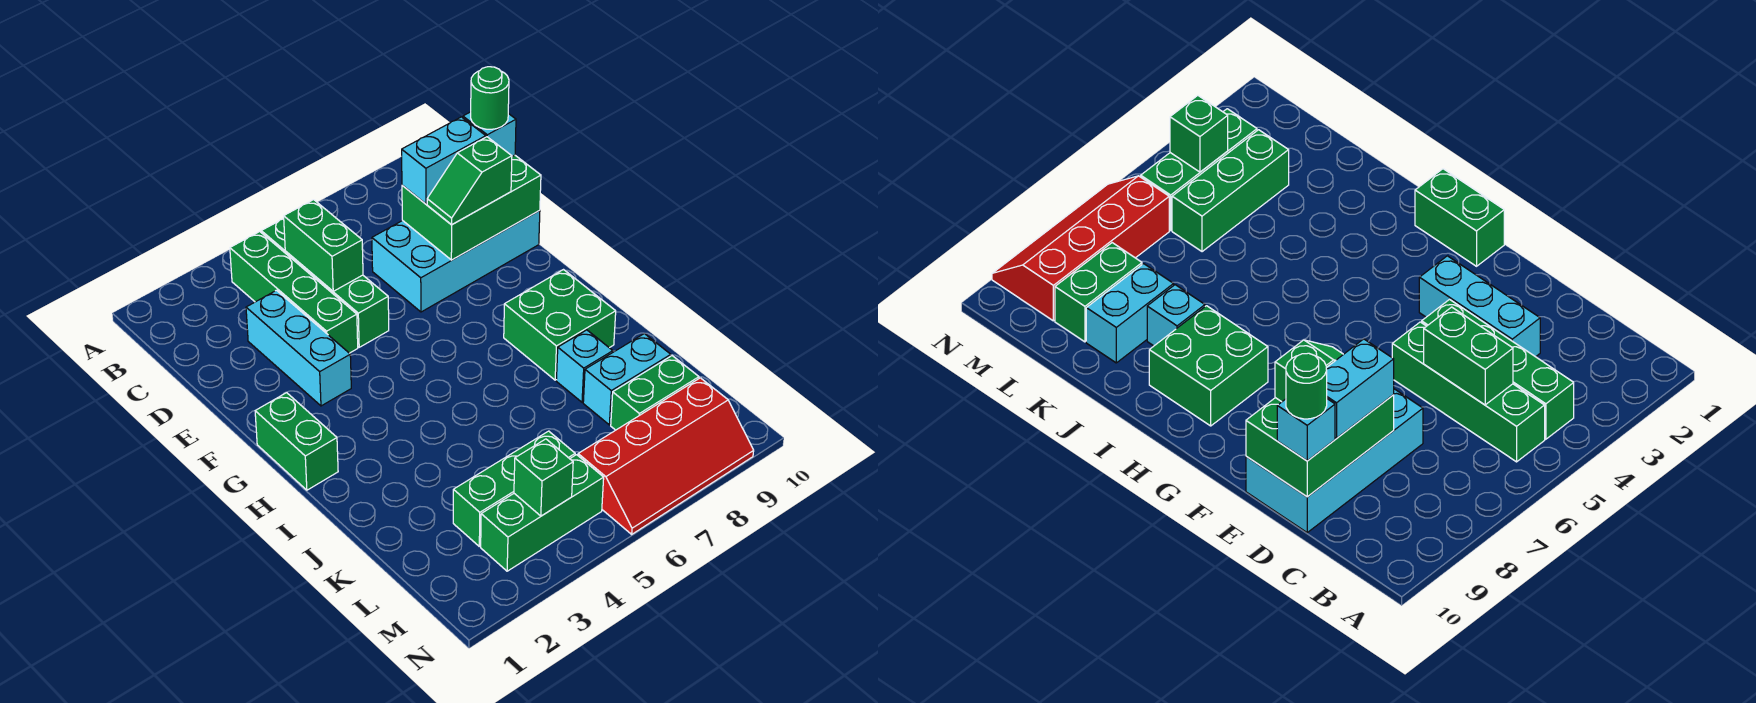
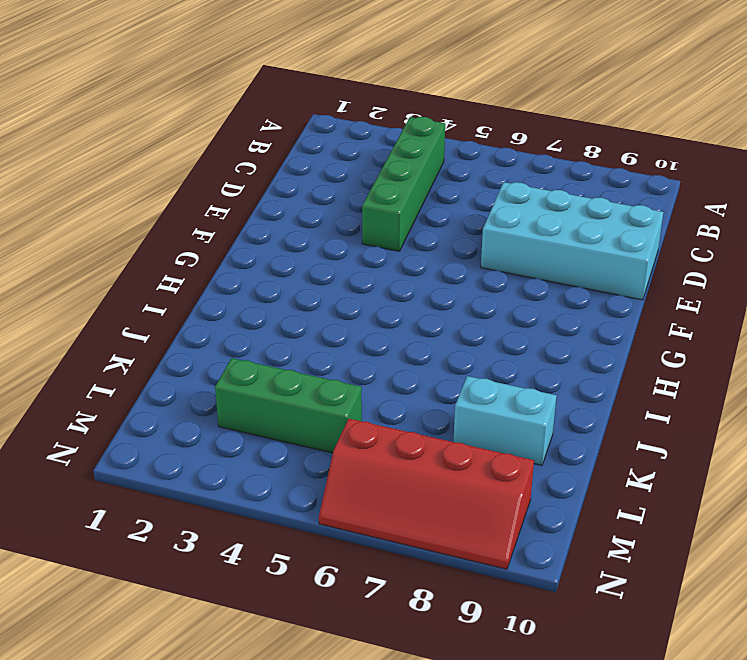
none -> green 1x4 brick [261,219,389,347]
none -> cyan 1x3 brick [246,290,351,406]
none -> green 1x2 brick [255,393,338,490]

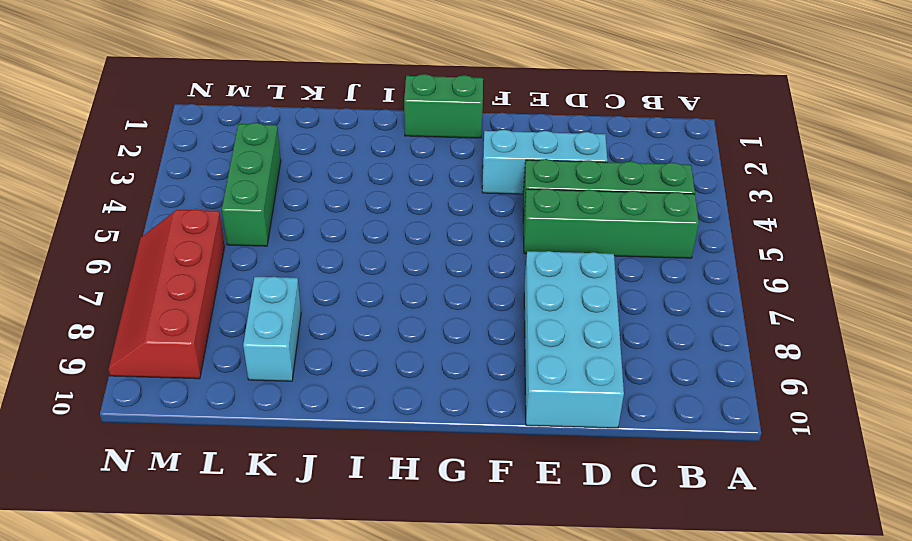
none -> green 2x2 brick [504,270,616,380]
none -> cyan 1x1 brick [556,330,613,402]
none -> green 1x2 brick [611,356,699,430]

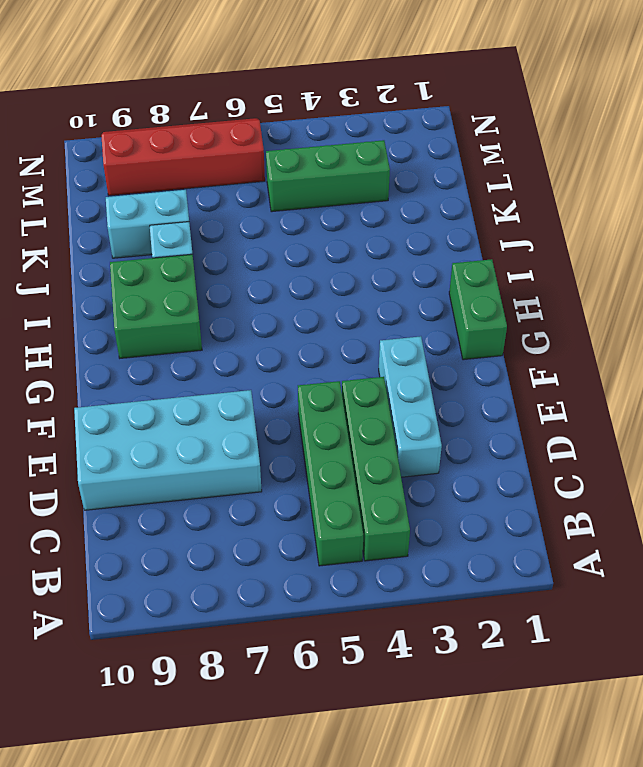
none -> green 1x2 brick [611,356,699,430]
none -> green 1x3 brick [481,455,604,571]
none -> green 1x2 brick [284,200,363,291]

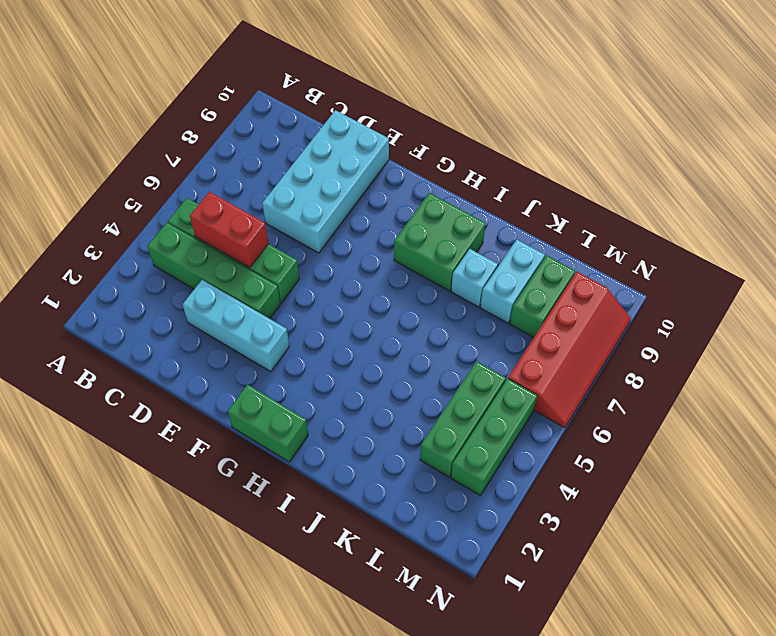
red 1x2 brick [190,192,269,268] -> green 1x2 brick [284,200,363,291]
none -> green 2x3 brick [402,155,541,260]
none -> green 1x1 brick [514,439,573,516]
none -> cyan 1x2 brick [402,117,486,204]

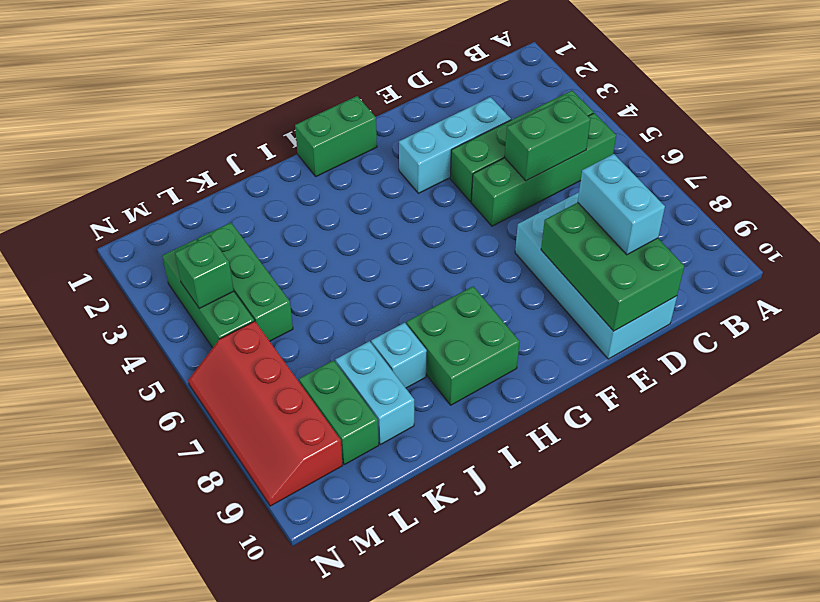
none -> cyan 1x1 brick [463,112,516,156]
none -> green 1x2 slope [427,137,512,225]
none -> green 1x1 round brick [471,67,509,129]

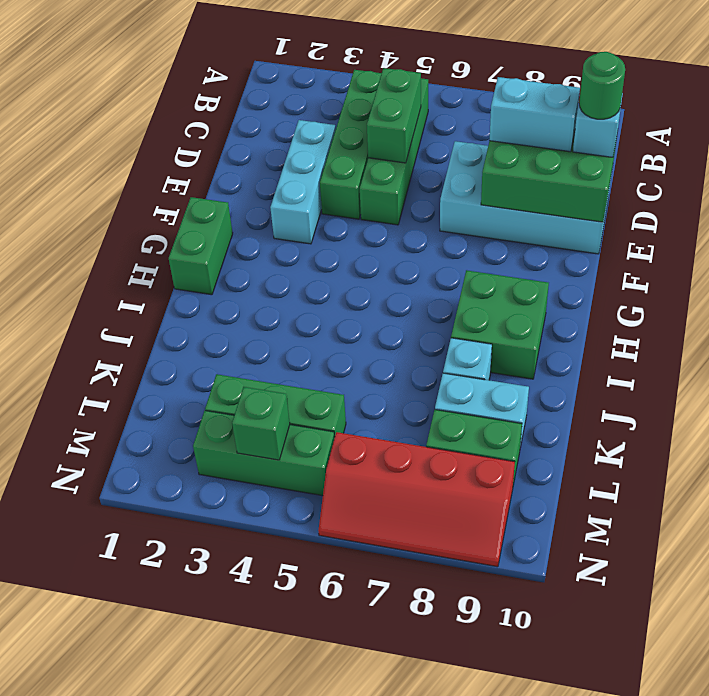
none -> green 1x2 slope [427,137,512,225]

